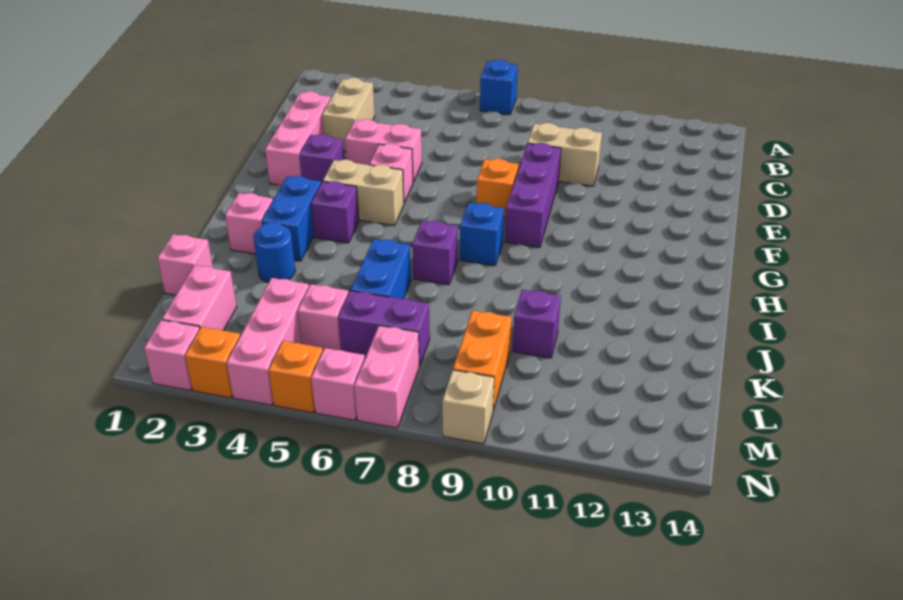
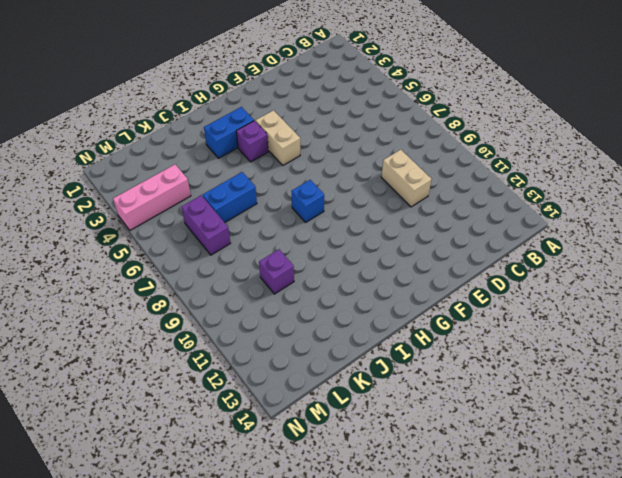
none -> blue 1x1 brick [480,60,518,115]
none -> tan 1x2 brick [322,78,375,151]
none -> pink 1x3 brick [265,91,331,185]
none -> pink 1x2 brick [345,119,422,182]

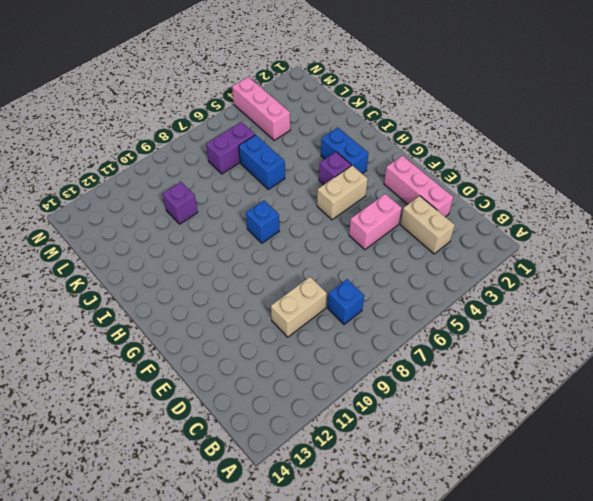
blue 1x1 brick [328,279,364,324] -> blue 1x1 brick moved to [480,60,518,115]
none -> purple 1x3 brick [505,143,561,248]
none -> purple 1x1 brick [300,134,345,183]
none -> pink 1x1 brick [369,144,413,203]
none -> orange 1x1 brick [477,159,519,219]

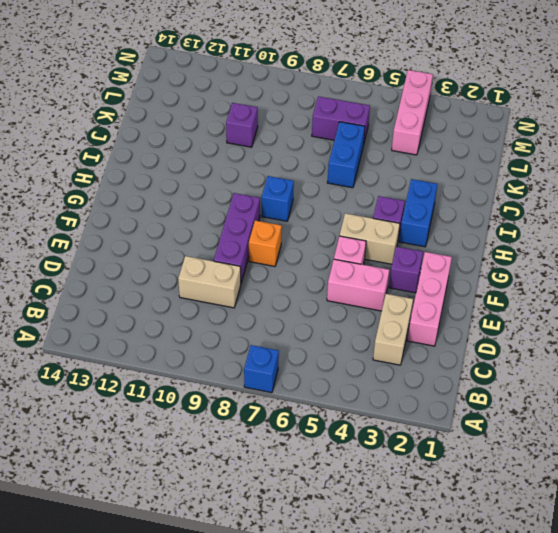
none -> pink 1x1 brick [225,193,273,254]
none -> purple 1x1 brick [412,221,458,285]
none -> blue 1x1 round brick [253,222,295,282]
none -> pink 1x1 brick [157,234,213,295]

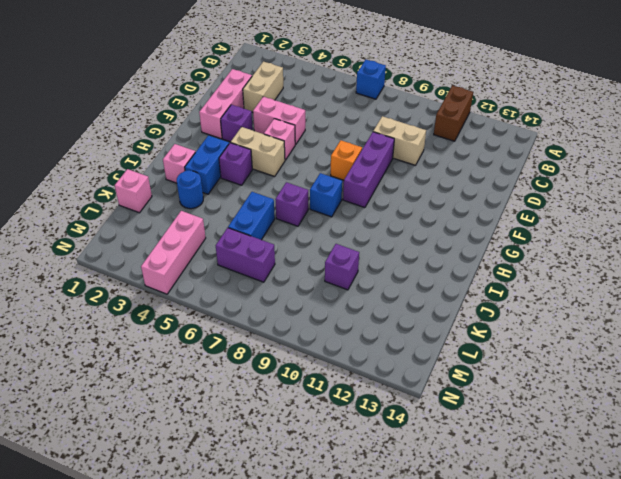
brown 1x2 brick [434,85,473,141] -> none
none -> pink 1x2 brick [162,265,237,331]
none -> pink 1x1 brick [298,284,349,350]
none -> orange 1x2 brick [453,311,512,411]
none -> pink 1x2 brick [354,326,419,428]

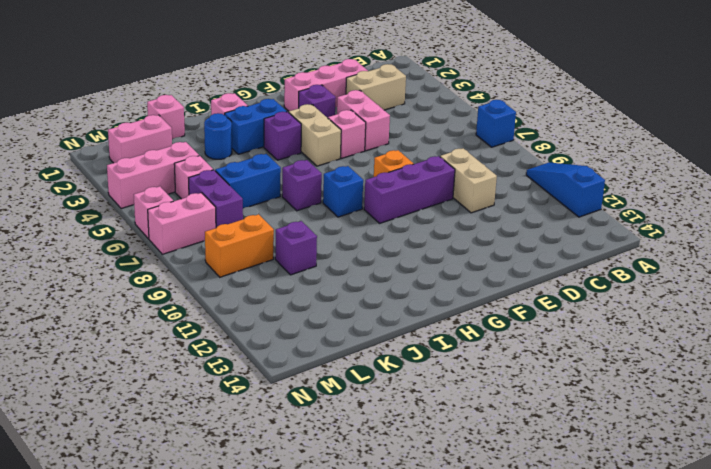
blue 1x3 slope [526,163,605,217] -> none
none -> pink 1x1 brick [144,320,200,391]
none -> orange 1x1 brick [185,327,240,398]
none -> orange 1x1 brick [269,341,323,413]
none -> tan 1x1 brick [442,370,494,444]

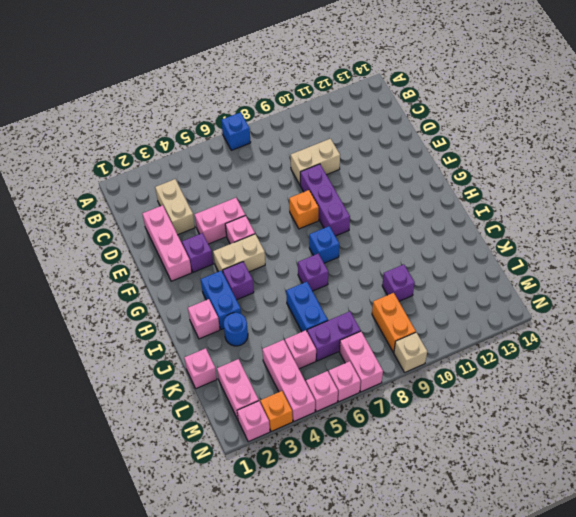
pink 1x1 brick [306,371,338,412] -> orange 1x1 brick [269,341,323,413]

